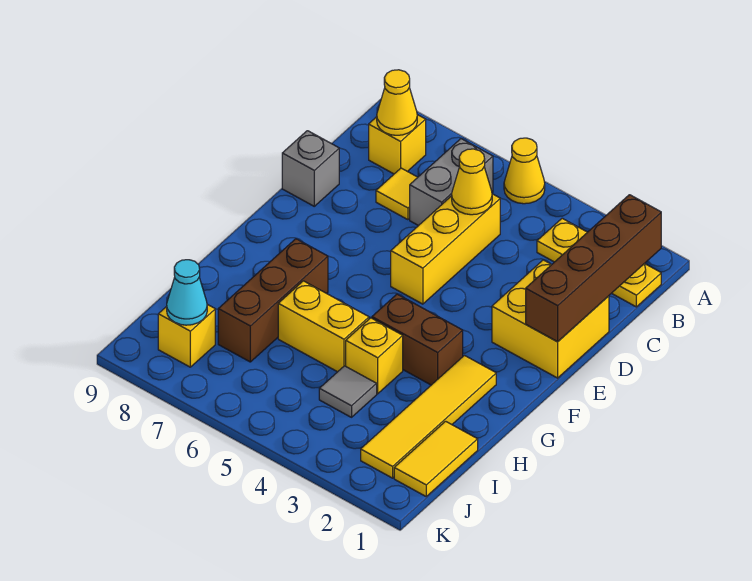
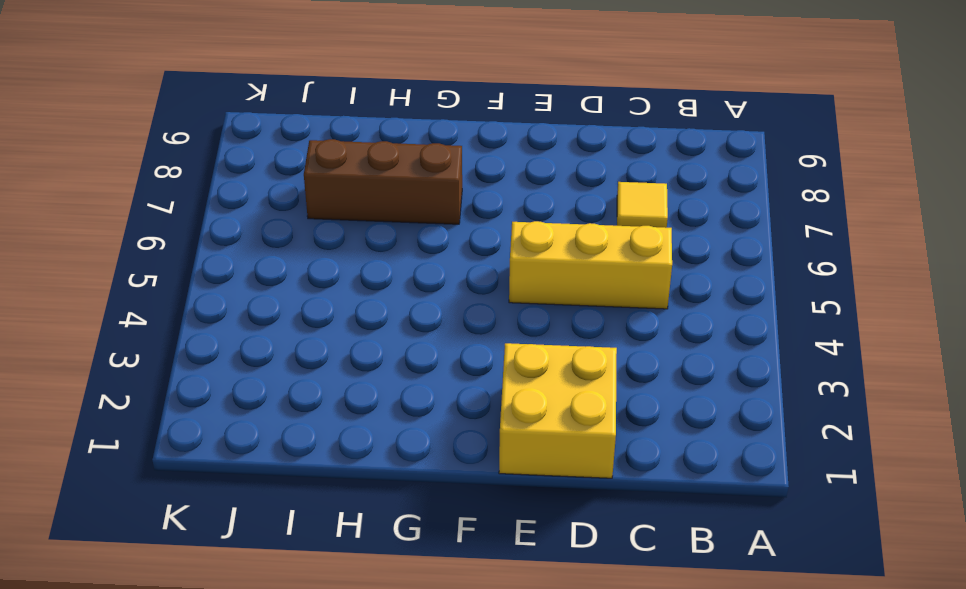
none -> yellow 1x1 cone [504,138,545,204]
none -> yellow 1x3 plate [537,218,661,307]
none -> grey 1x2 brick [410,139,493,226]

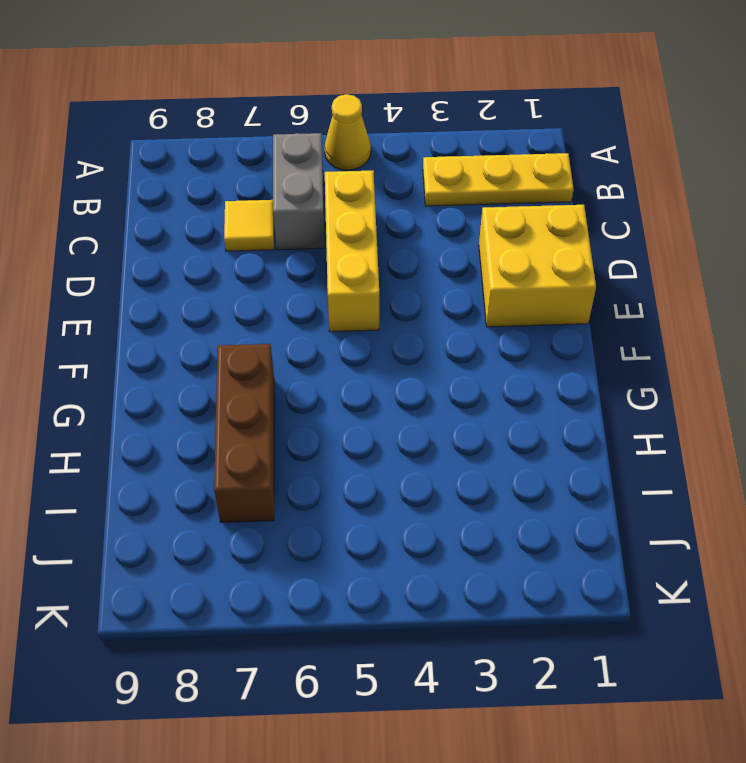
none -> yellow 1x1 brick [369,115,426,174]
none -> grey 1x1 brick [282,131,339,206]
none -> yellow 1x4 tile [361,355,496,478]

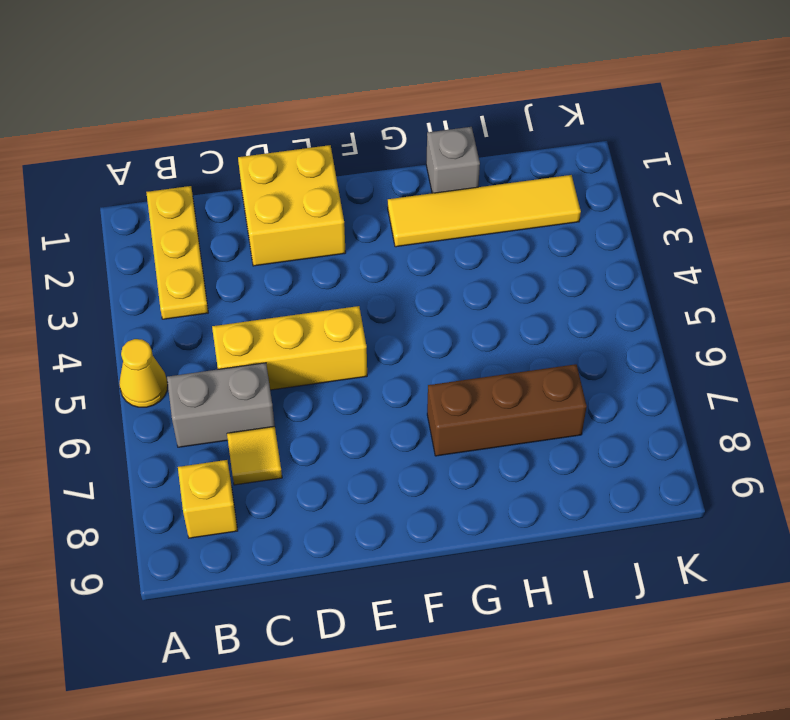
grey 1x1 brick [426,127,480,193] -> grey 1x1 brick moved to [282,131,339,206]
none -> brown 1x2 brick [372,294,463,385]
none -> yellow 1x1 brick [346,318,403,394]
none -> yellow 1x2 brick [278,281,369,372]

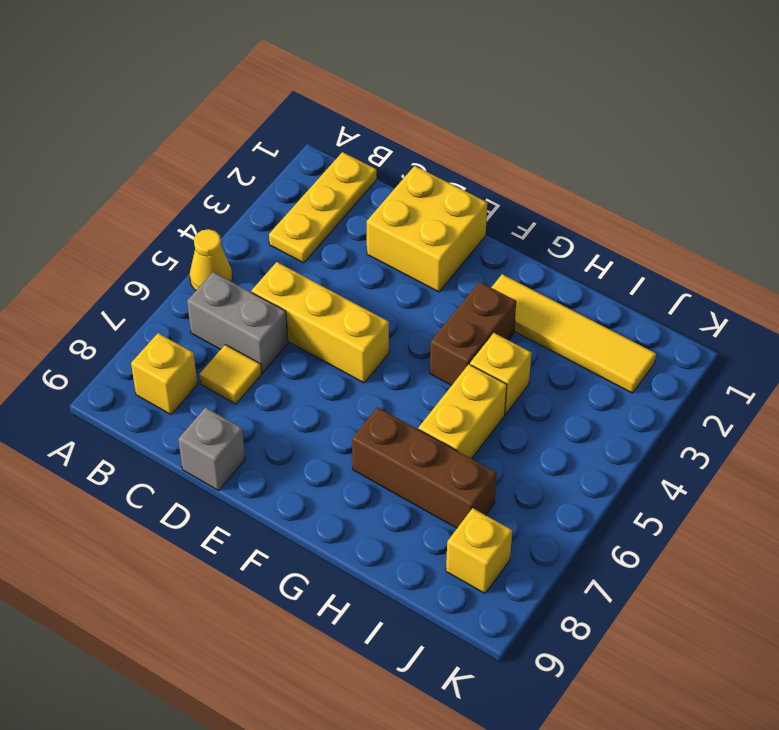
none -> yellow 1x2 tile [394,421,478,496]
none -> grey 1x1 tile [319,366,377,417]
none -> brown 1x4 brick [526,195,661,342]

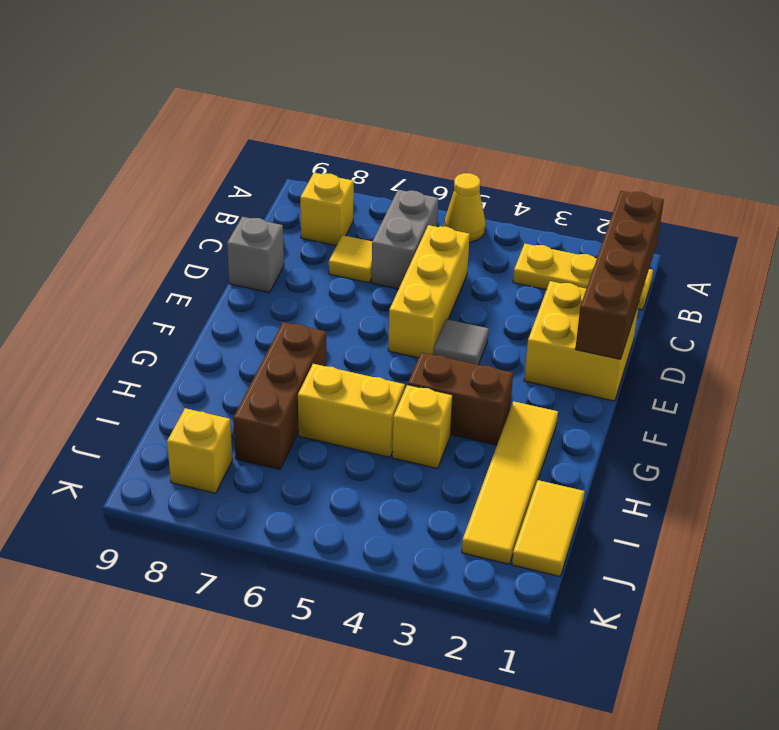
grey 1x1 tile [433,319,489,365] -> grey 1x1 tile moved to [319,366,377,417]
none -> yellow 1x1 cone [377,70,417,135]
none -> yellow 1x1 cone [452,149,492,215]
none -> cyan 1x1 cone [167,260,207,325]

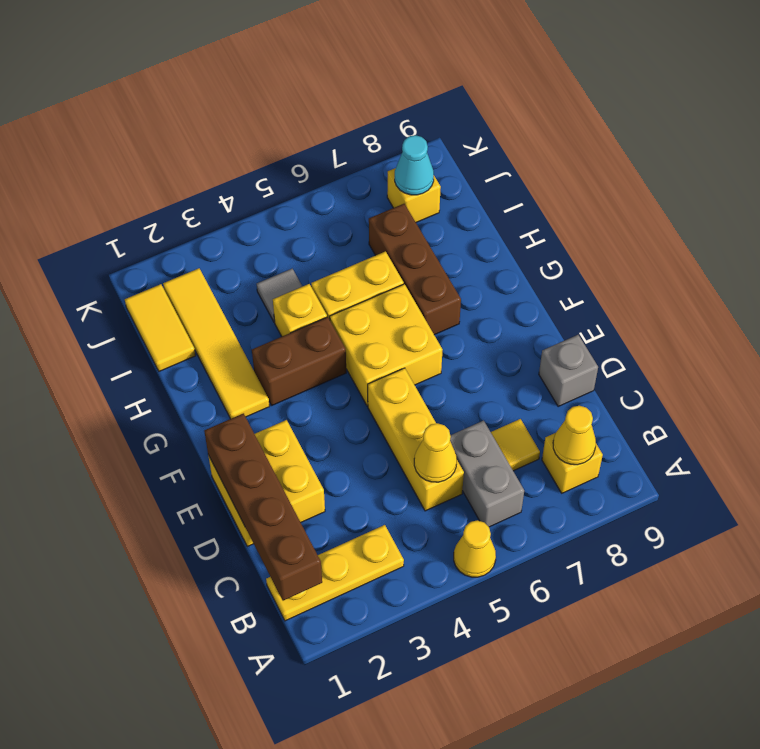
yellow 2x2 brick [330,284,443,406] -> none

